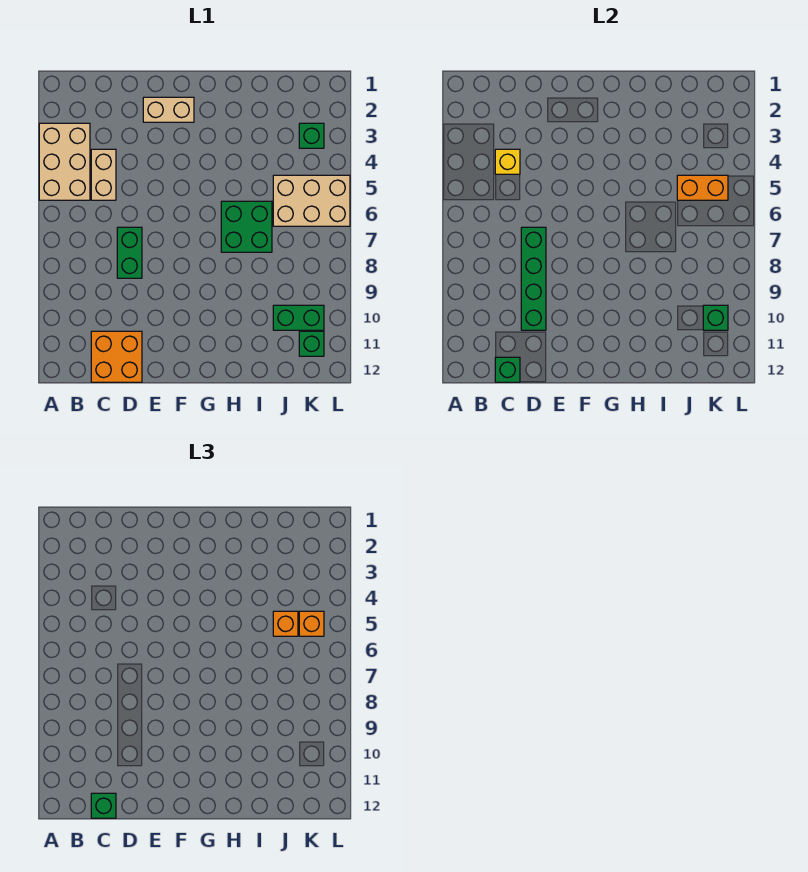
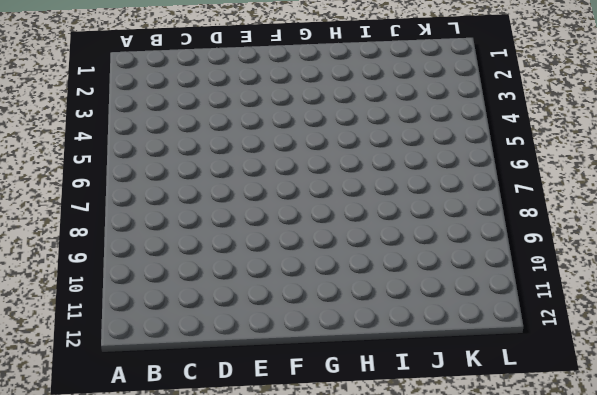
none -> tan 2x3 brick [39,123,90,200]
none -> tan 1x2 brick [91,149,116,200]
none -> orange 2x2 brick [91,331,142,382]

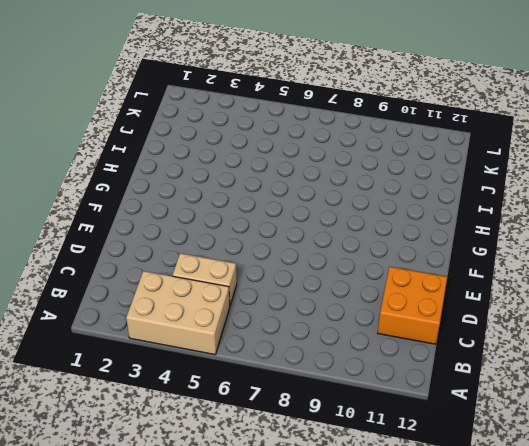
none -> green 1x2 brick [117,227,142,278]
none -> tan 1x2 brick [143,97,194,122]
none -> green 2x2 brick [221,201,272,252]

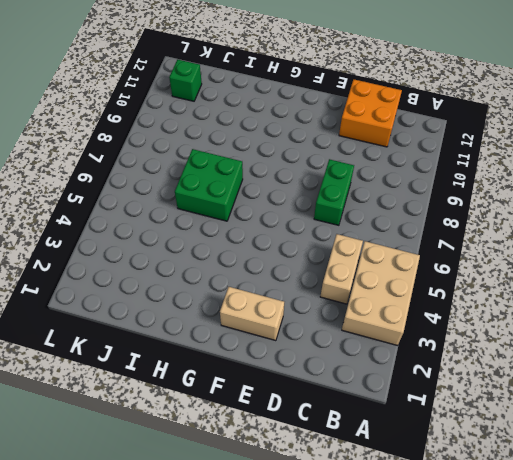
none -> tan 2x3 brick [273,175,350,226]
none -> green 1x2 brick [273,305,324,330]
none -> green 1x1 brick [299,123,324,148]

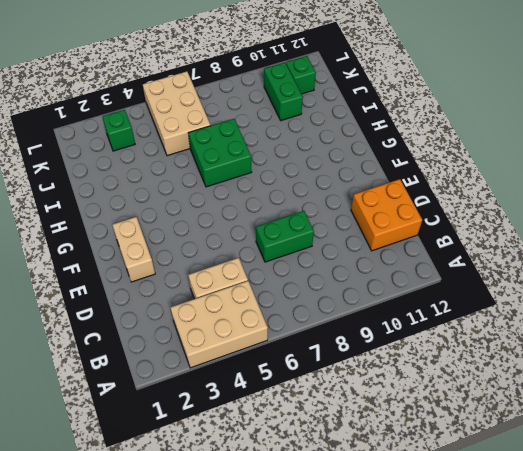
none -> yellow 1x1 brick [495,149,520,174]
none -> green 1x1 brick [495,357,520,382]
none -> green 1x4 brick [521,227,546,330]

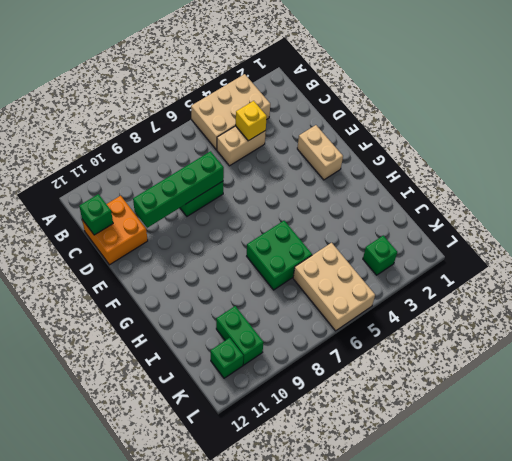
none -> orange 1x2 brick [677,175,728,200]
none -> green 1x1 brick [703,305,728,330]
none -> green 1x1 brick [91,793,116,818]

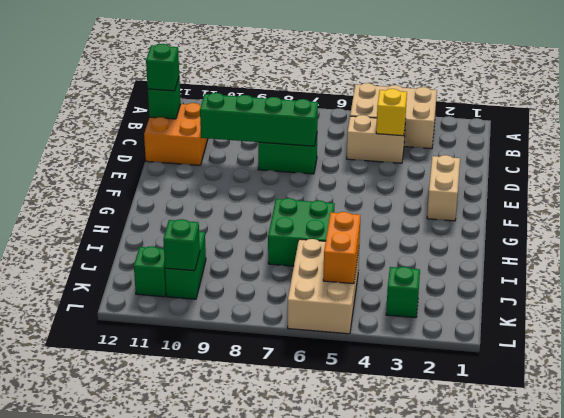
none -> orange 1x1 brick [273,611,298,636]
none -> orange 1x1 brick [299,611,324,636]

